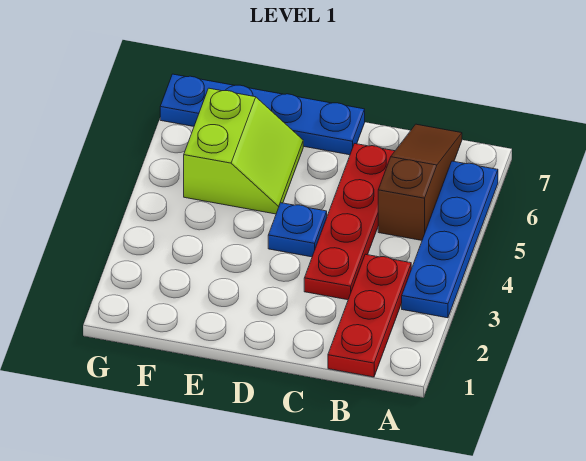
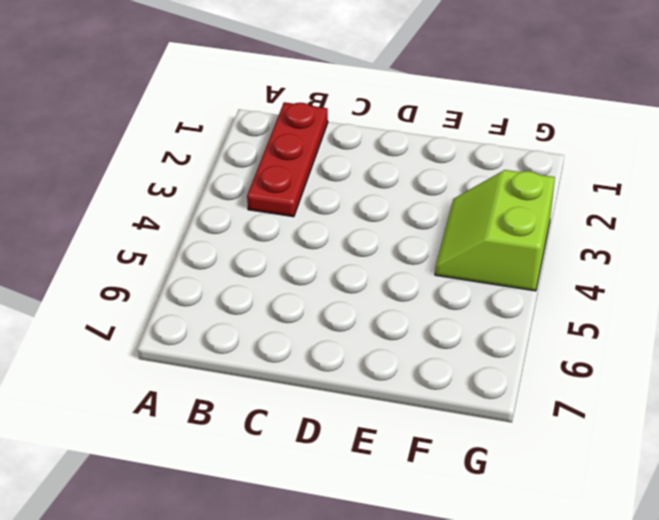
lime 2x2 slope [435,170,555,291] -> lime 2x2 slope moved to [184,88,303,214]
none -> blue 1x4 plate [402,161,498,318]
none -> brown 1x3 slope [378,124,462,240]

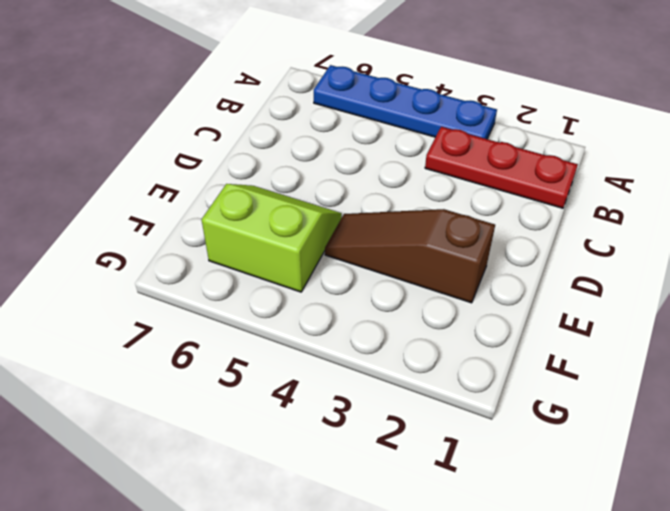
brown 1x3 slope [325,209,495,303] -> brown 1x3 slope moved to [378,124,462,240]
none -> red 1x4 plate [304,144,395,300]
none -> blue 1x1 plate [268,203,327,257]

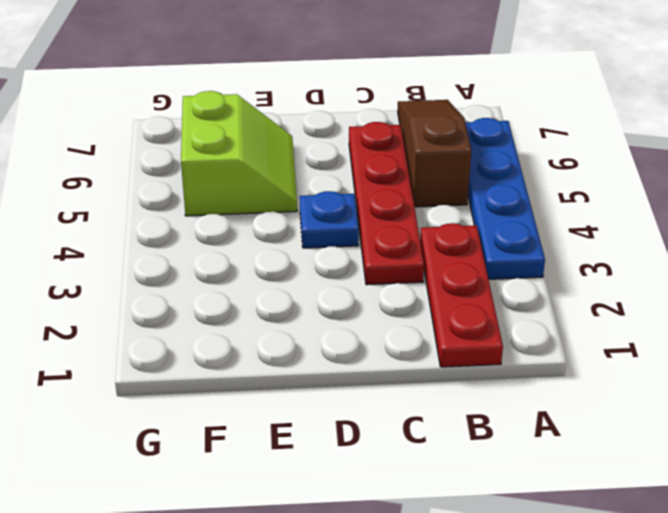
none -> blue 1x4 plate [160,74,365,155]

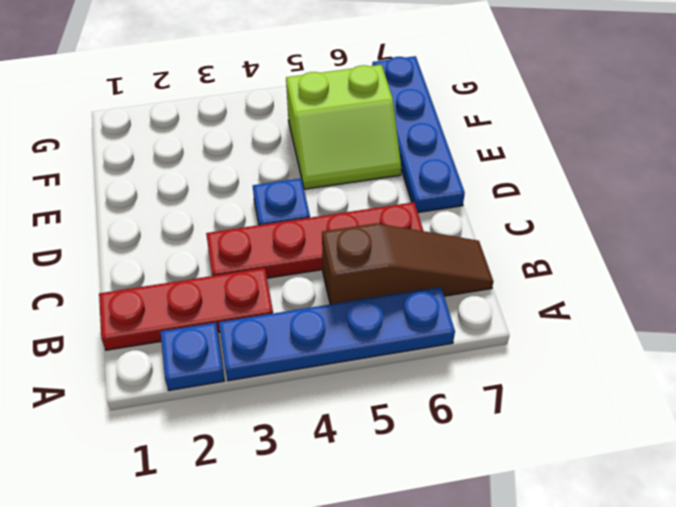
blue 1x1 plate [161,323,224,391] -> none

